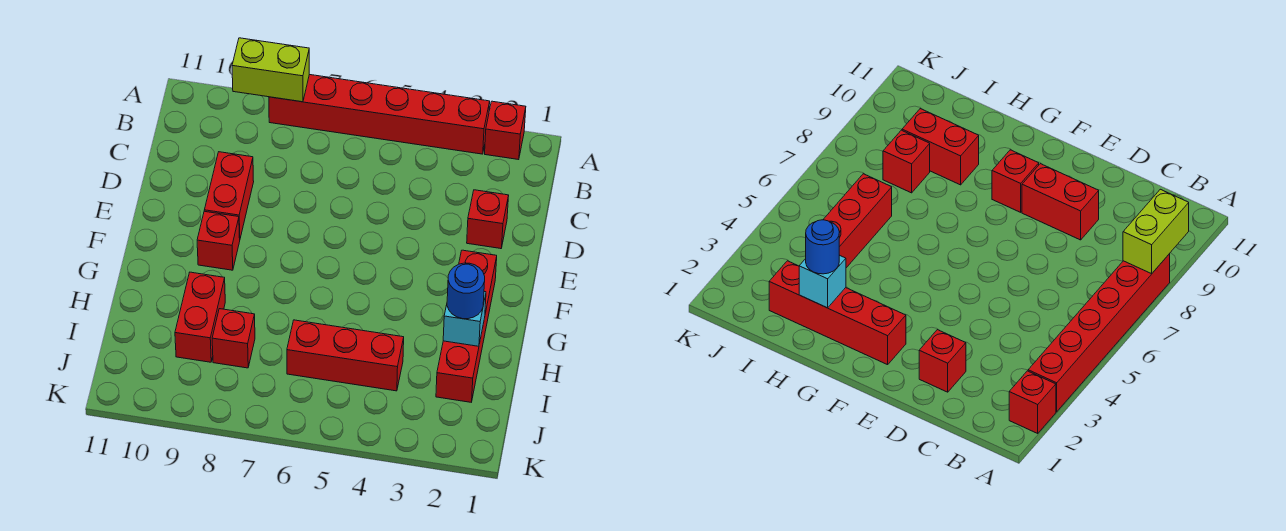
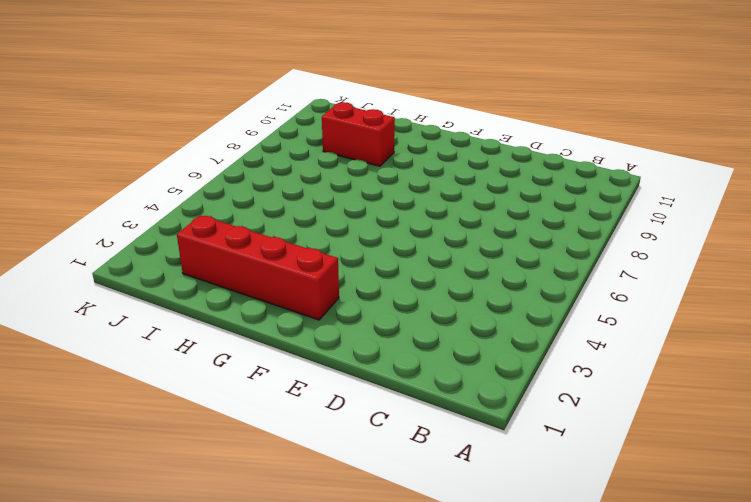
none -> red 1x1 brick [485,101,526,160]
none -> red 1x6 brick [269,75,490,154]
none -> red 1x1 brick [467,190,509,249]

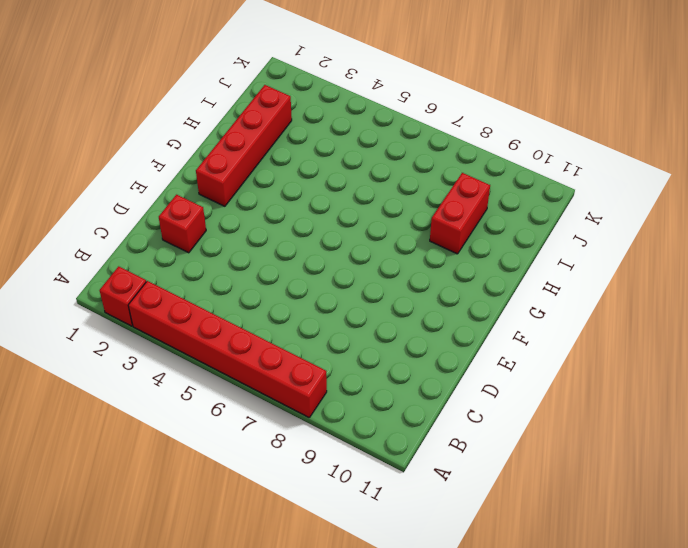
none -> red 1x2 brick [204,152,254,238]
none -> red 1x1 brick [197,211,240,270]
none -> red 1x3 brick [287,320,404,391]

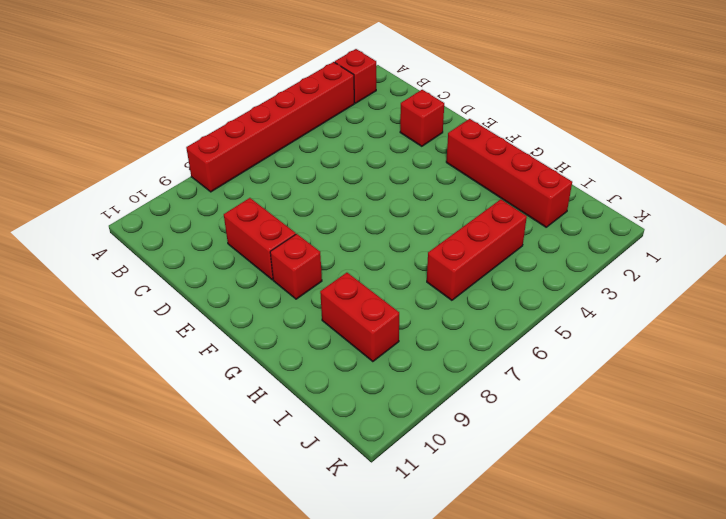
none -> red 1x1 brick [212,309,255,368]
none -> lime 1x2 brick [232,38,309,102]
none -> cyan 1x1 brick [443,291,486,346]

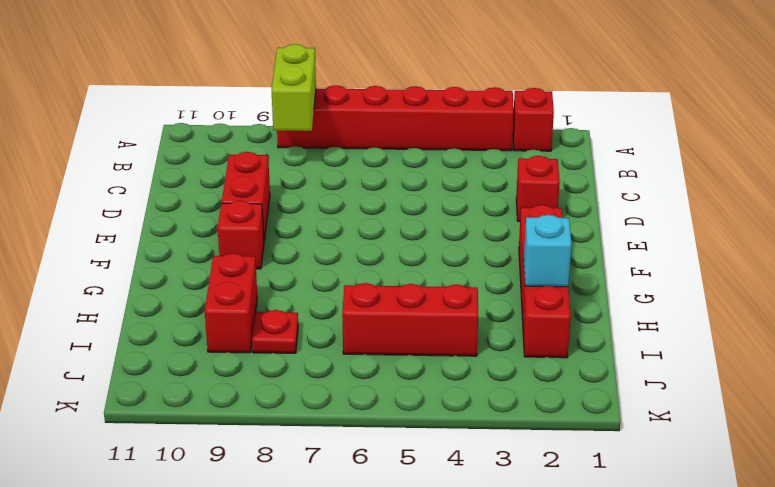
lime 1x2 brick [272,44,316,131] -> lime 1x2 brick turned to [232,38,309,102]
red 1x1 plate [252,310,298,353] -> red 1x1 brick [212,309,255,368]
none -> blue 1x1 round brick [447,263,485,319]

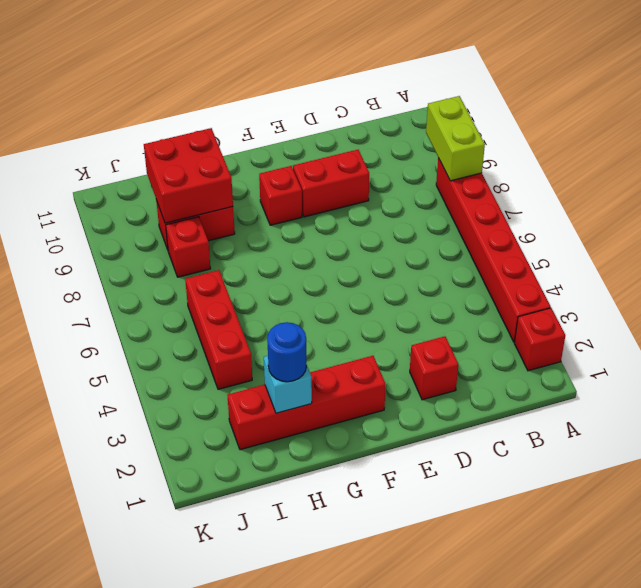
red 2x2 brick [144,128,233,223] -> none

